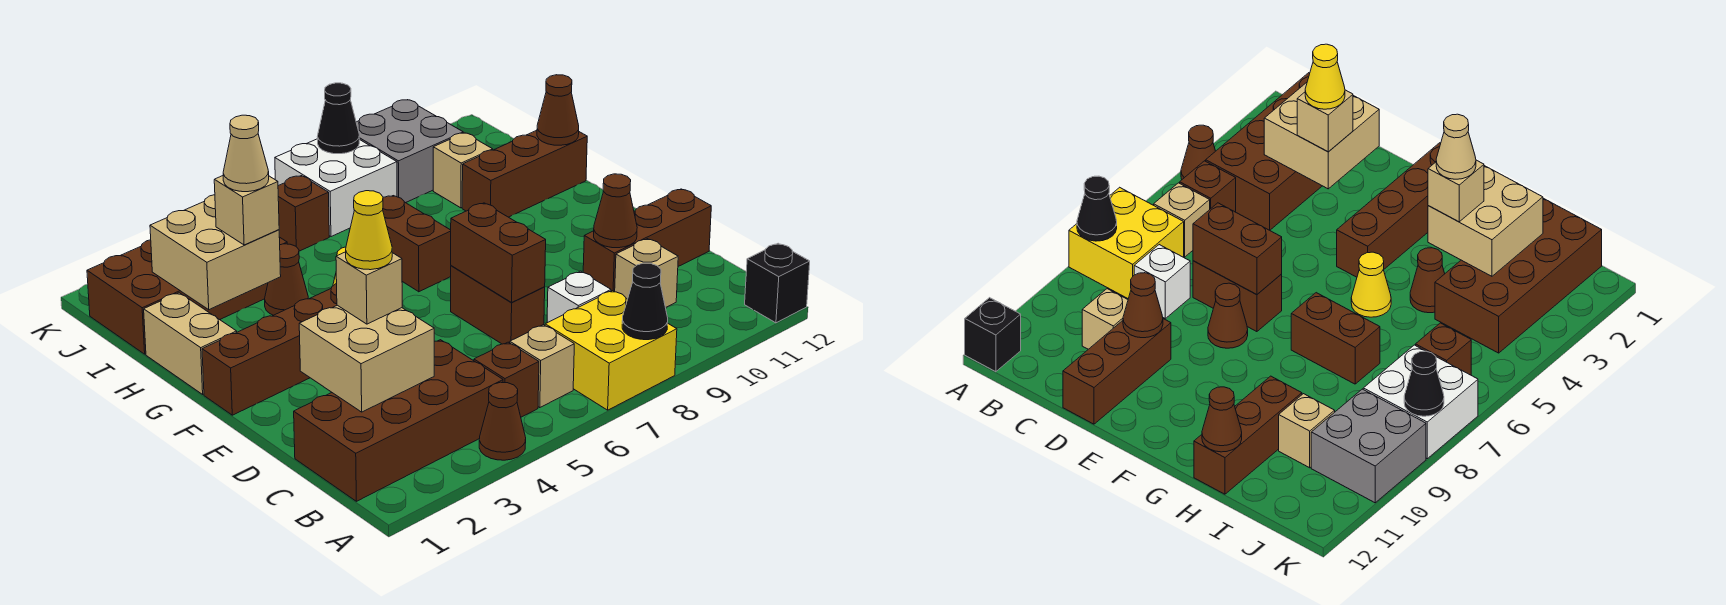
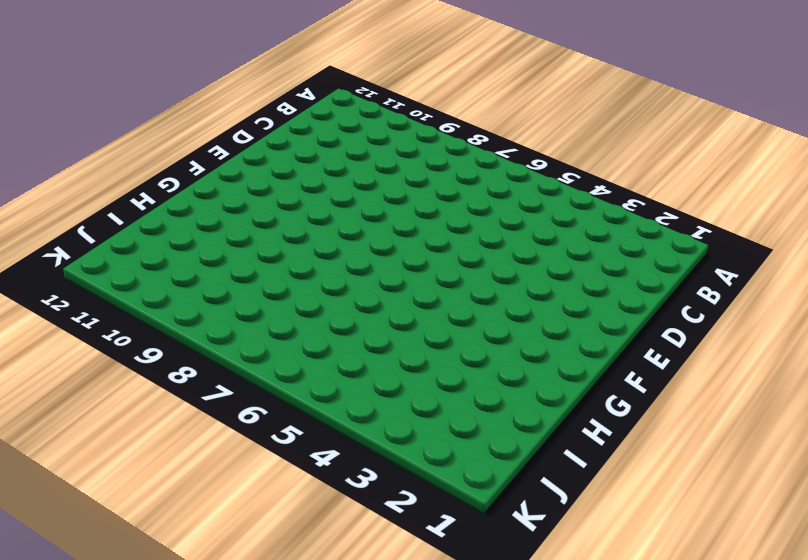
none -> brown 1x1 cone [479,382,526,460]
none -> yellow 2x2 brick [545,291,677,410]
none -> black 1x1 brick [745,243,810,323]
none -> brown 2x4 brick [294,340,503,501]

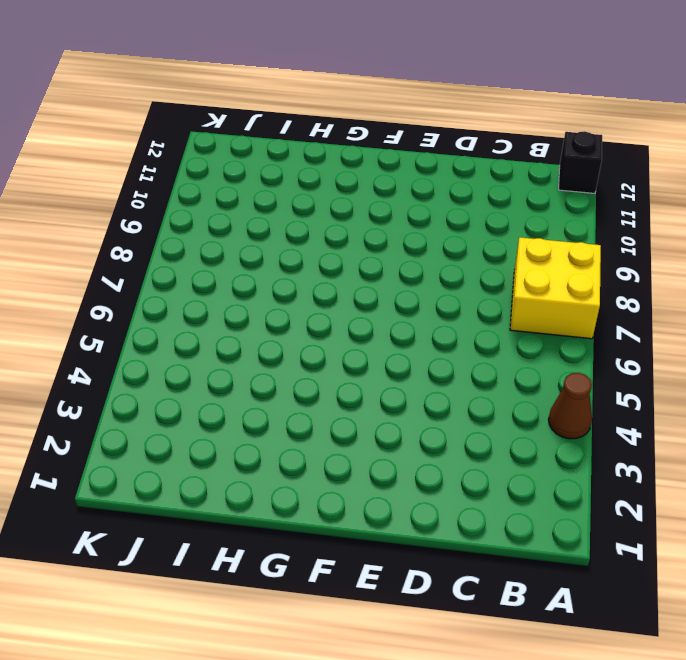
none -> brown 2x4 brick [294,340,503,501]
none -> brown 1x1 brick [474,342,539,417]
none -> tan 1x1 brick [510,325,574,408]
none -> white 1x1 brick [547,271,611,323]

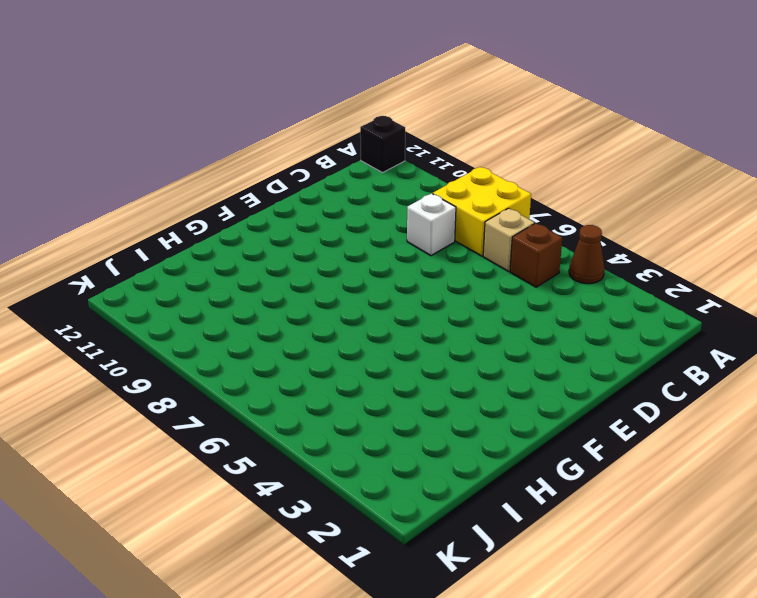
none -> brown 2x4 brick [294,340,503,501]
none -> tan 1x1 brick [615,239,678,308]
none -> brown 1x2 brick [451,266,545,344]
none -> brown 1x3 brick [583,189,711,291]

